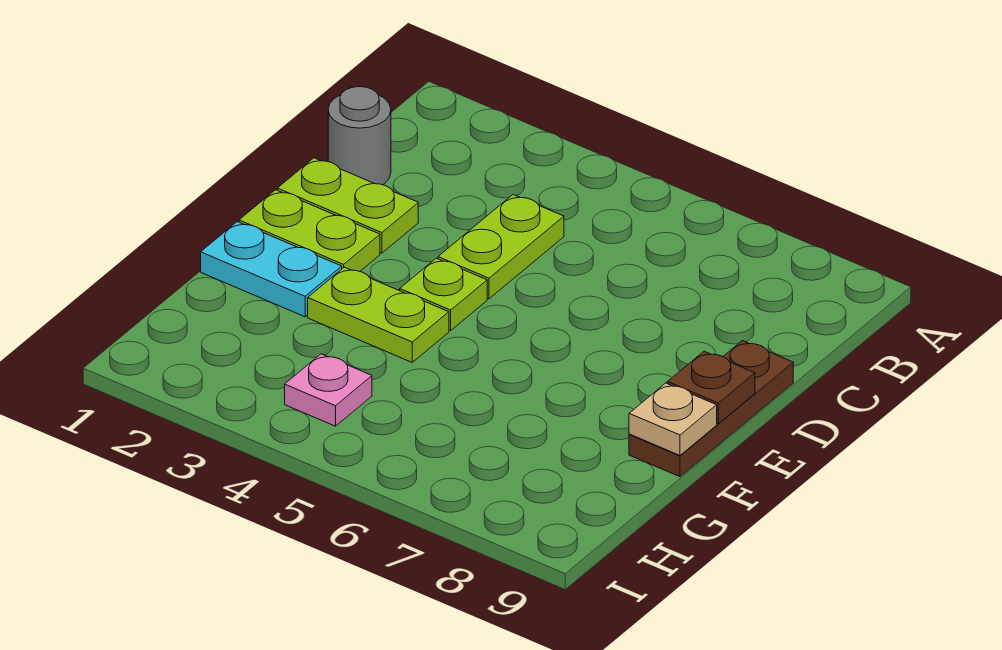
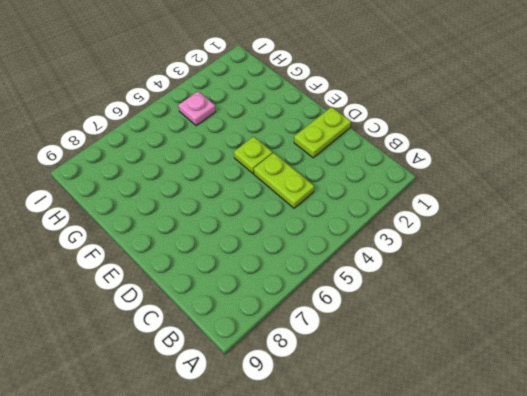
none -> grey 1x1 round brick [328,87,391,185]
none -> brown 1x3 plate [629,341,793,477]

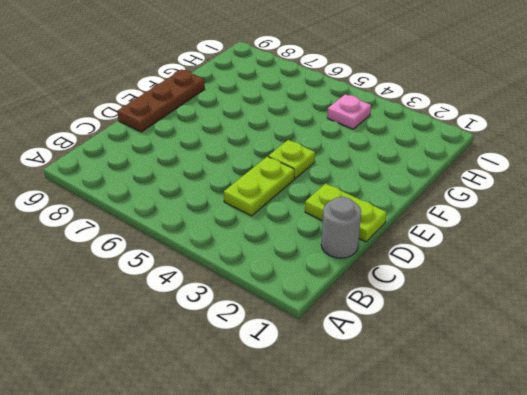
none -> lime 1x2 plate [239,190,380,271]
none -> cyan 1x2 plate [201,222,342,317]

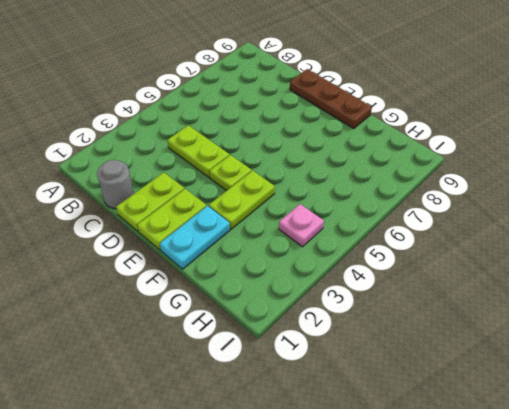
none -> brown 1x1 plate [667,351,755,424]
none -> tan 1x1 plate [629,383,717,455]

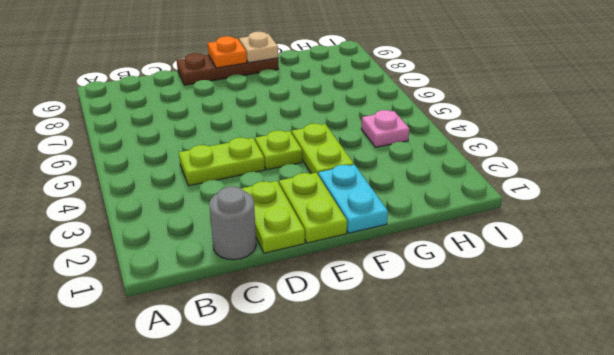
orange 1x1 plate [208,36,247,68] -> brown 1x1 plate [667,351,755,424]

